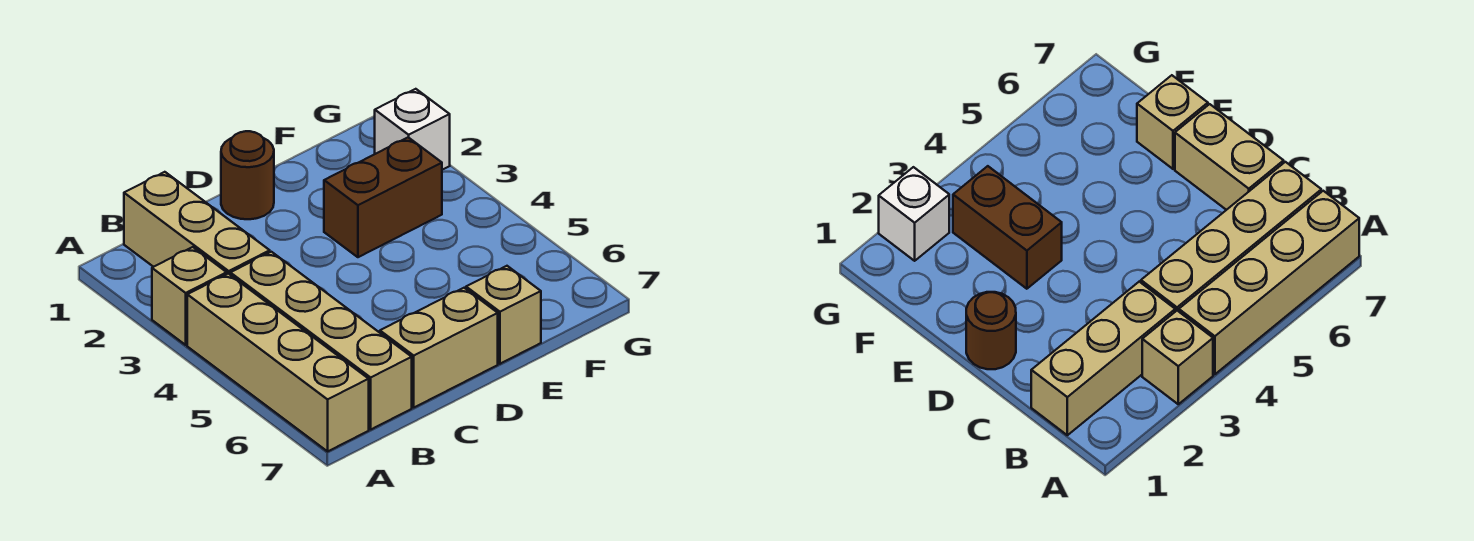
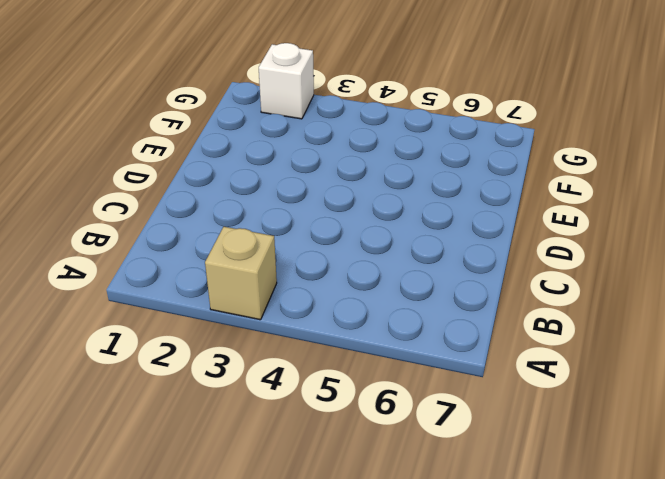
none -> tan 1x4 brick [187,274,369,451]
none -> tan 1x3 brick [124,172,270,274]

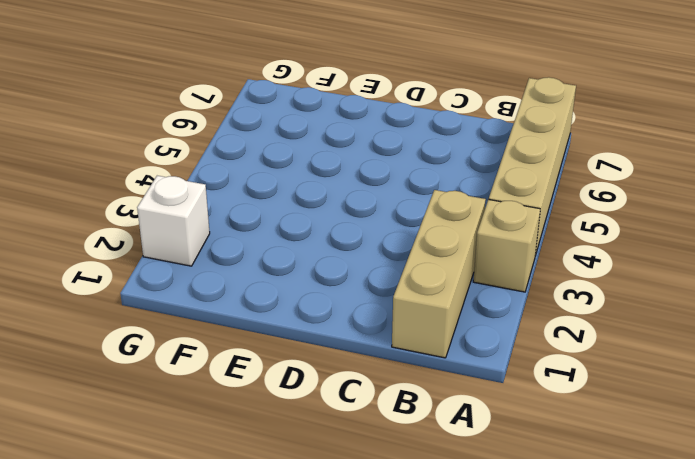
none -> tan 1x4 brick [230,252,412,429]
none -> tan 1x2 brick [380,288,498,407]

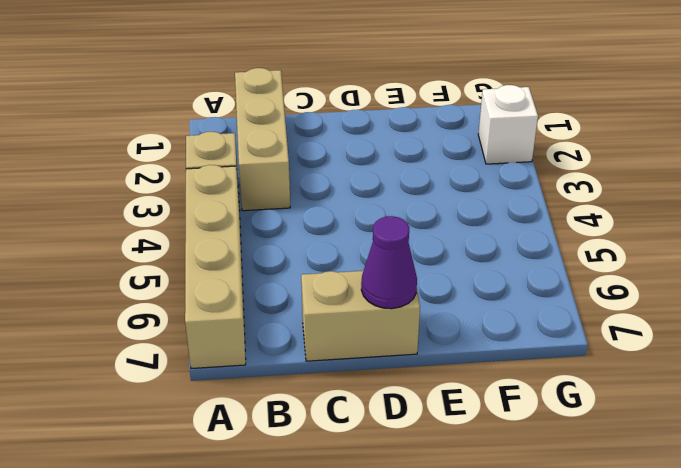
purple 1x1 cone [361,216,417,309] -> none
none -> tan 1x4 brick [230,252,412,429]
none -> brown 1x1 round brick [221,131,274,219]

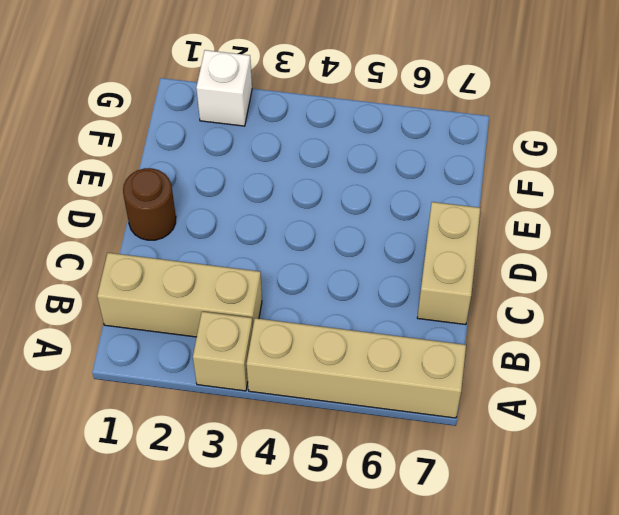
none -> tan 1x4 brick [230,252,412,429]
none -> brown 1x2 brick [324,137,442,257]

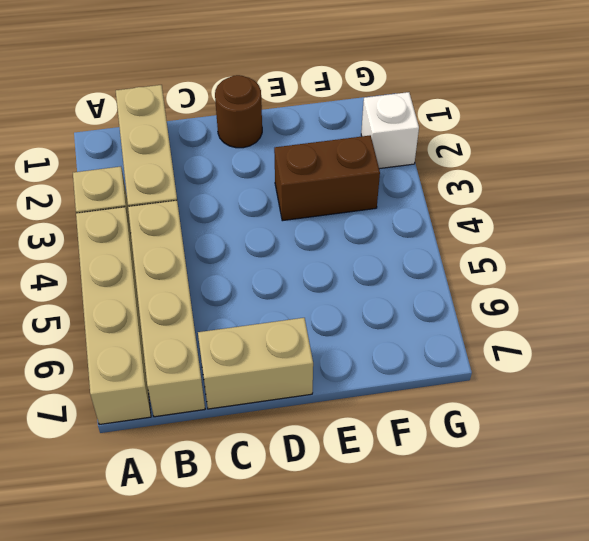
none -> tan 1x1 brick [466,266,541,364]

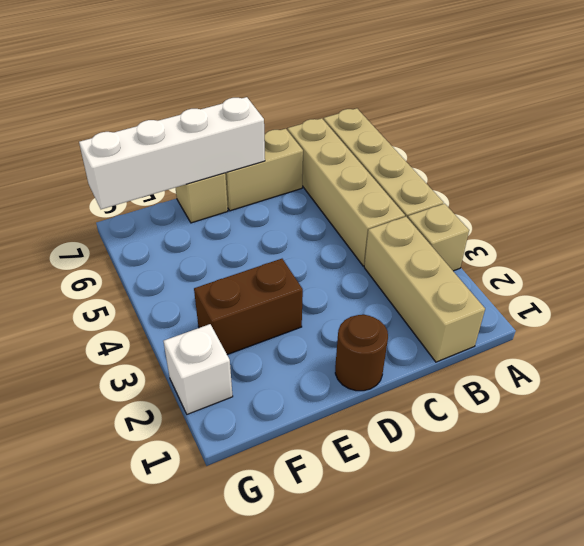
white 1x4 brick [79,97,265,209] -> none

